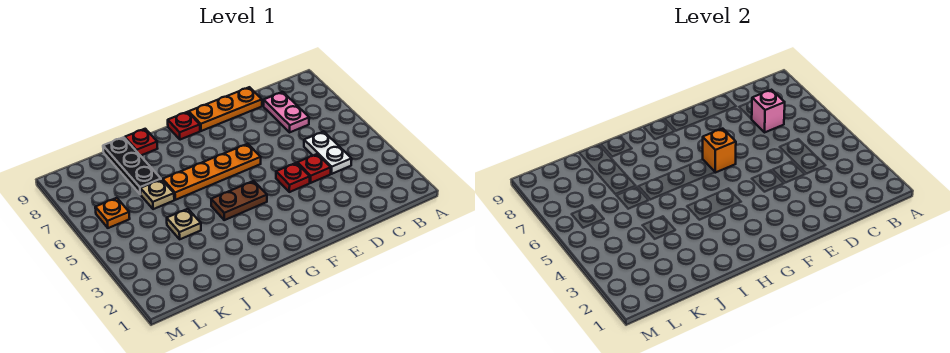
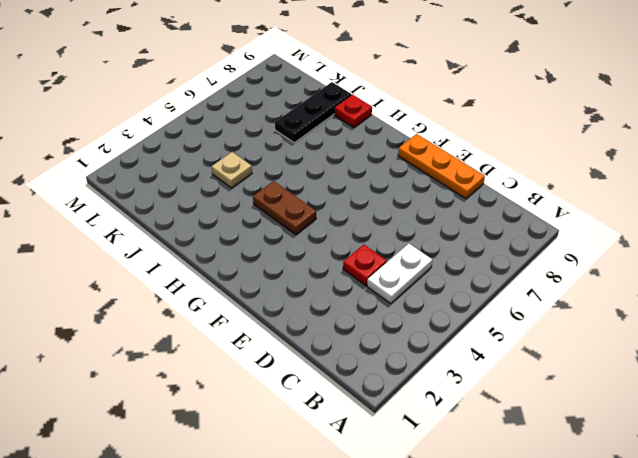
none -> pink 1x2 plate [263,92,309,132]
none -> red 1x1 plate [276,163,310,192]
none -> orange 1x4 plate [163,144,261,200]

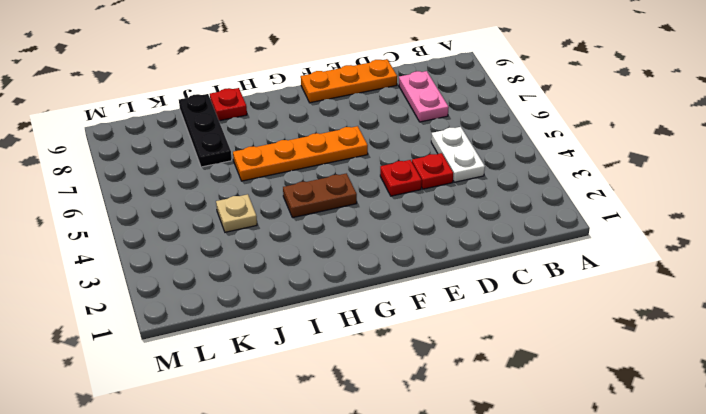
none -> red 1x1 plate [168,112,200,140]
none -> tan 1x1 plate [140,179,174,209]
none -> orange 1x1 plate [95,198,130,228]

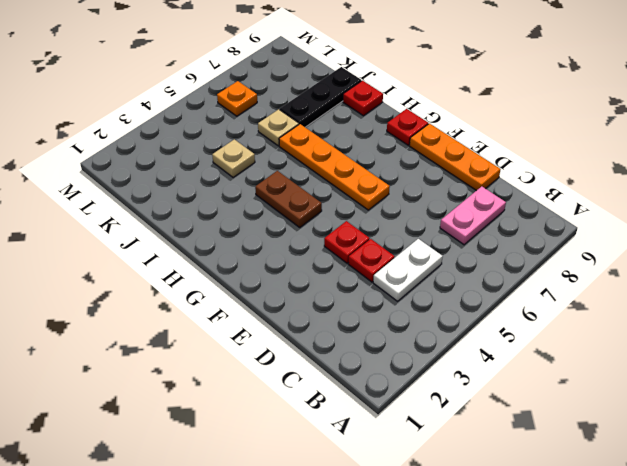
none -> pink 1x1 brick [752,90,785,132]
none -> orange 1x1 brick [703,129,736,173]

